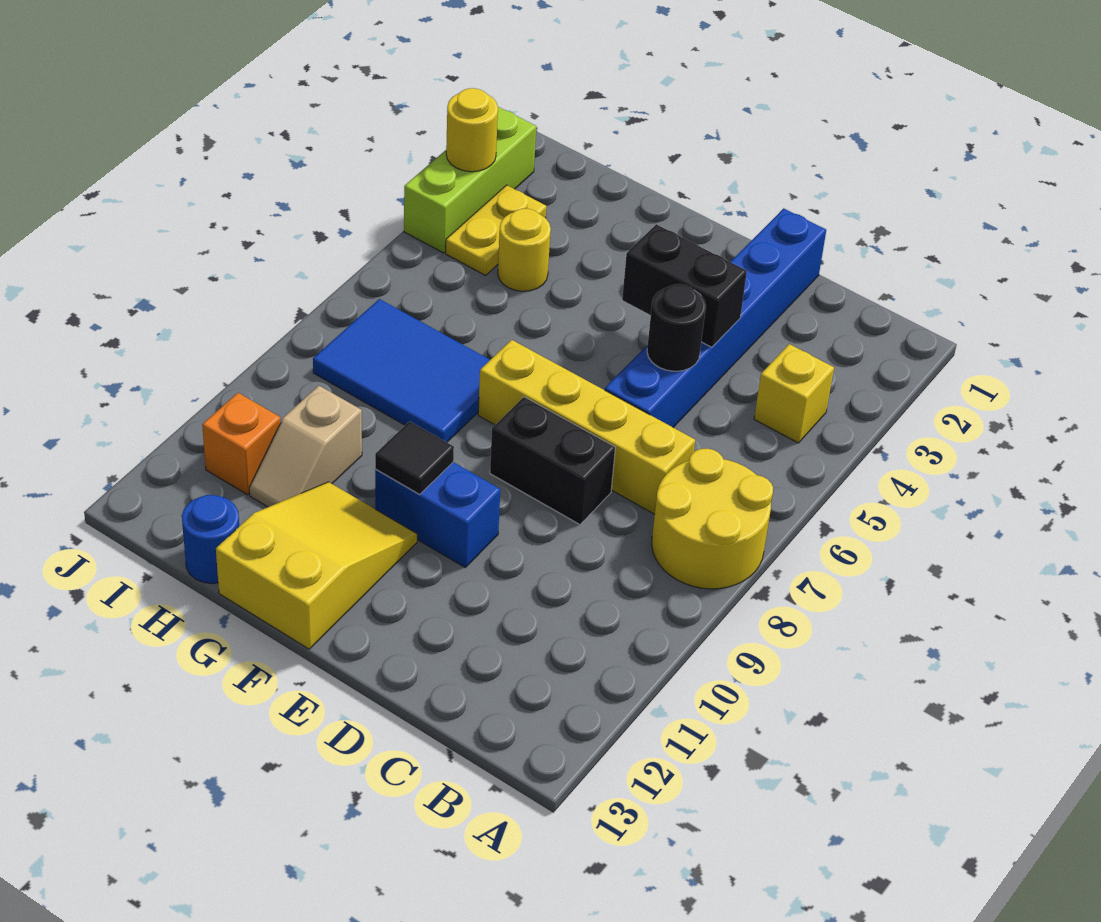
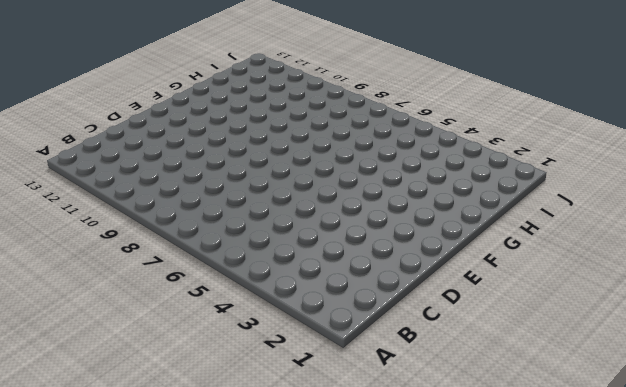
none -> yellow 2x2 round brick [652,448,773,589]
none -> yellow 1x1 brick [754,344,834,443]
none -> yellow 1x4 brick [478,340,695,514]

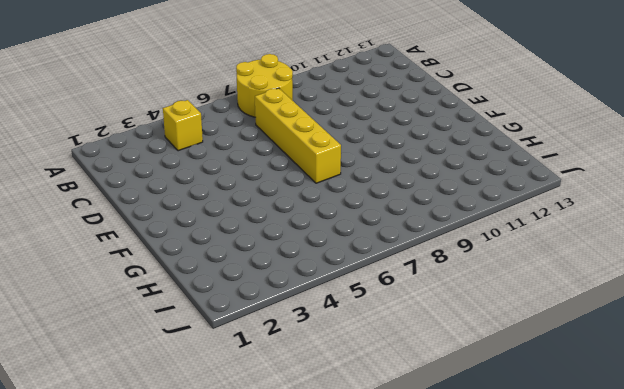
none -> blue 1x6 brick [605,208,826,427]
none -> black 1x2 brick [490,397,615,525]
none -> blue 1x2 brick [375,462,500,567]

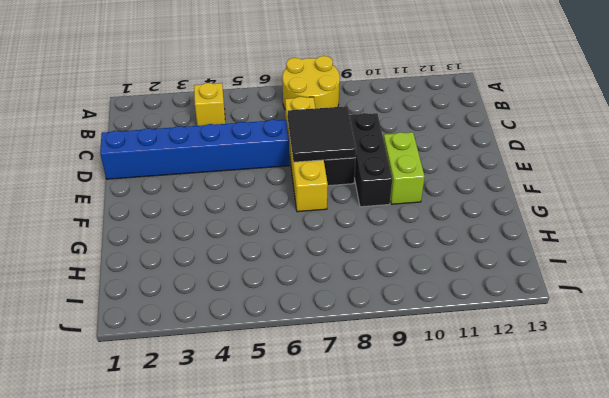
black 2x2 tile [288,106,356,162] -> none
black 1x3 brick [350,113,392,207] -> none
lime 1x2 brick [383,132,425,204] -> blue 1x2 brick [375,462,500,567]
none -> yellow 2x3 slope [216,482,417,649]
none -> blue 2x3 tile [313,299,490,442]
none -> yellow 1x1 round brick [498,209,551,291]

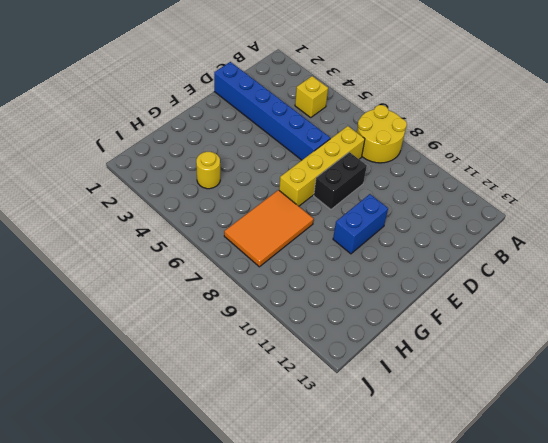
orange 2x3 tile [224,190,313,267] -> blue 2x3 tile [313,299,490,442]
none -> yellow 2x3 slope [216,482,417,649]
none -> tan 1x2 slope [249,386,362,507]
none -> blue 1x1 round brick [182,495,239,584]

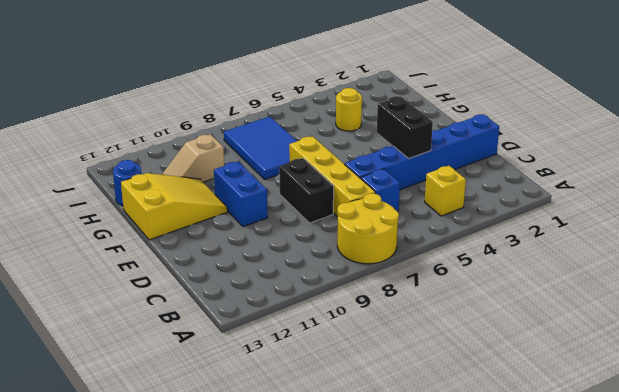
blue 1x1 brick [361,169,400,211] -> none
none -> yellow 1x2 plate [446,185,546,275]
none -> orange 1x1 brick [202,393,281,495]
none -> lime 1x3 brick [404,107,536,253]

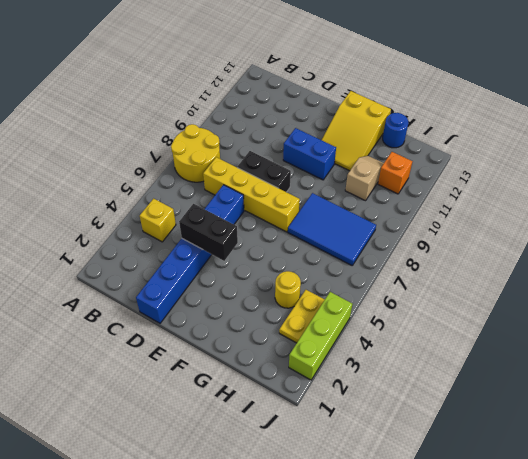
none -> black 1x1 round brick [647,284,706,371]
none -> black 1x1 tile [375,421,454,494]
none -> yellow 1x1 round brick [446,88,498,172]

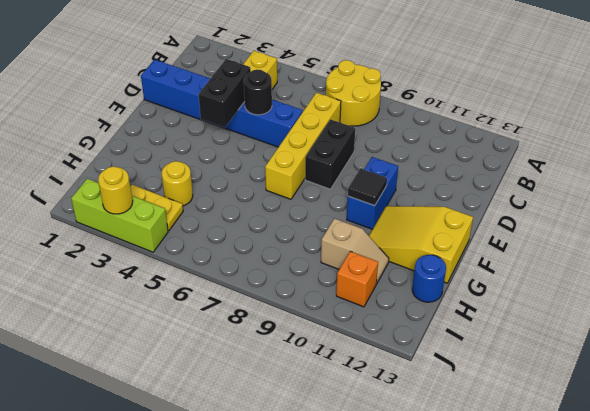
none -> blue 2x3 tile [313,299,490,442]

